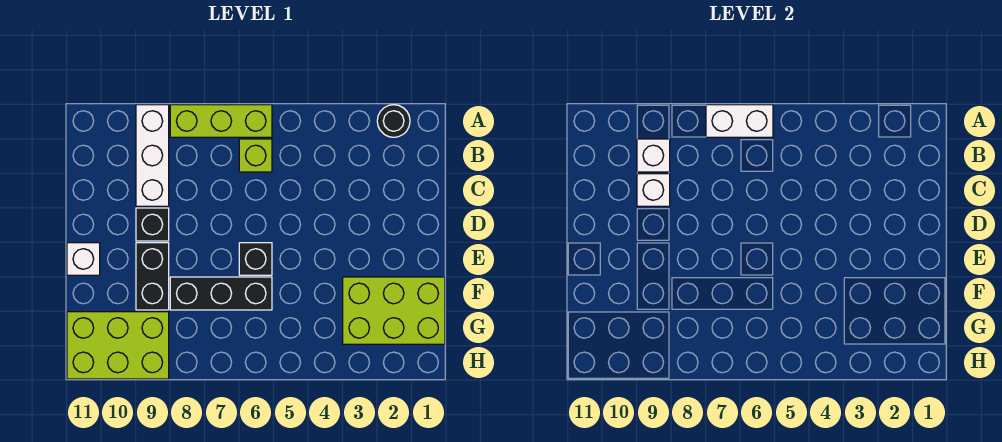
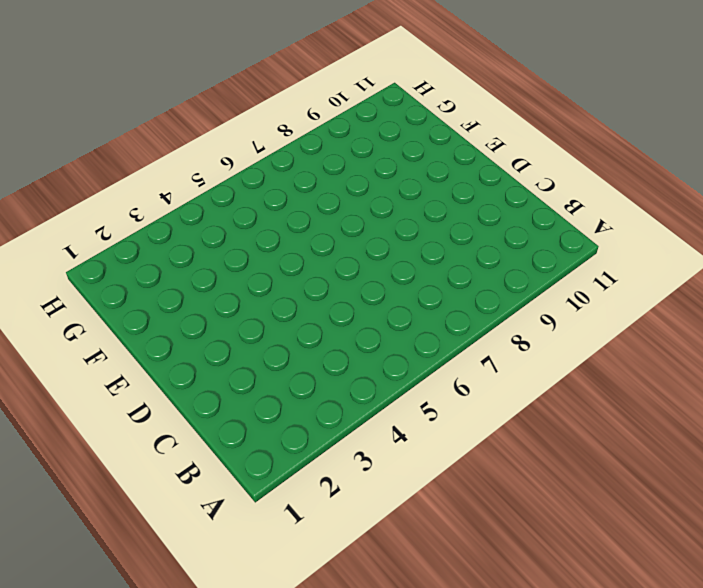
none -> black 1x1 round brick [377,105,410,137]
none -> lime 1x3 brick [170,105,272,137]
none -> white 1x3 brick [136,105,169,206]

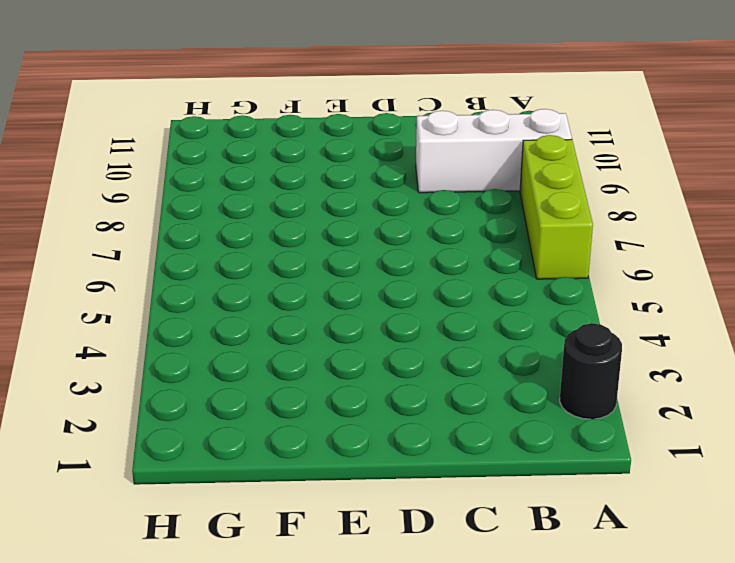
none -> lime 1x1 brick [239,139,272,172]
none -> black 1x1 brick [136,208,169,241]
none -> black 1x1 brick [239,243,272,275]

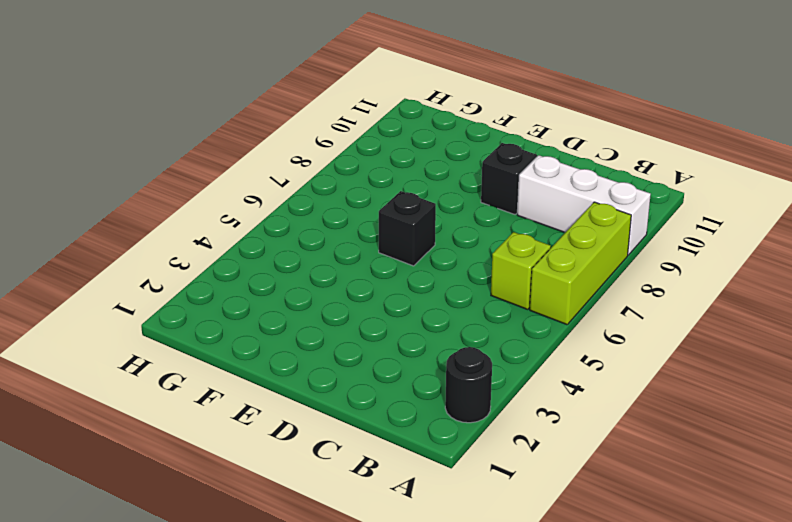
none -> black 1x2 brick [136,243,169,310]
none -> white 1x1 brick [67,243,100,275]
none -> lime 2x3 brick [343,277,445,344]

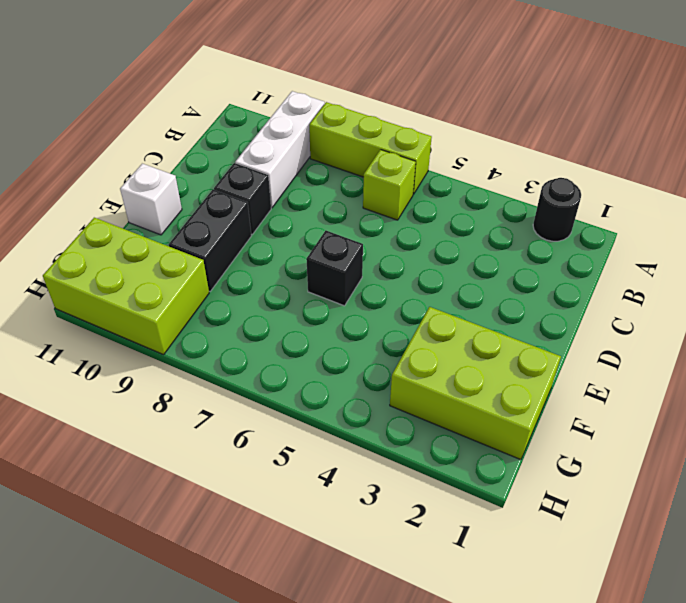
none -> black 1x3 brick [170,277,272,310]
none -> white 1x2 brick [706,105,773,137]
none -> white 1x1 brick [637,139,670,172]

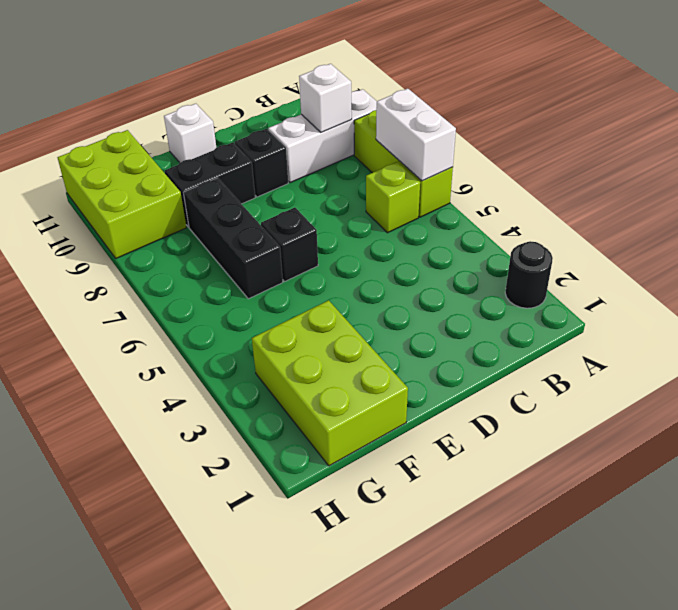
none -> white 1x1 brick [637,174,670,206]

